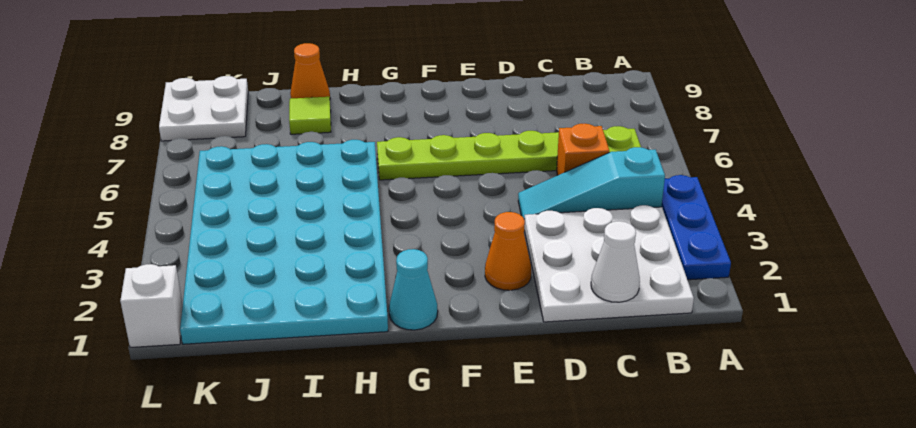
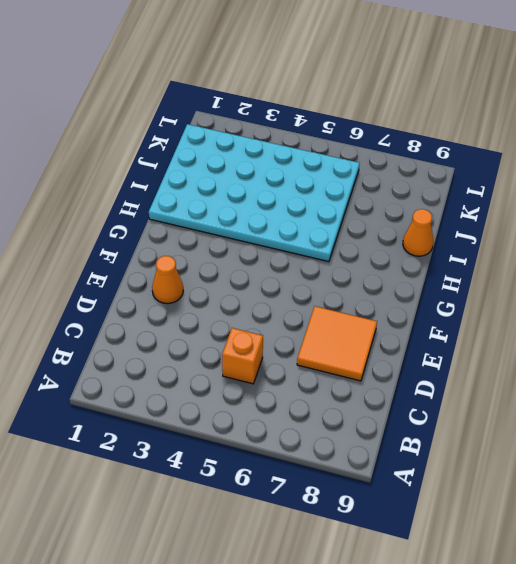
orange 2x2 tile [297,306,377,381] -> none
none -> blue 1x3 plate [661,175,731,280]
none -> white 3x3 plate [524,205,694,322]
none -> cyan 1x3 slope [518,147,665,219]

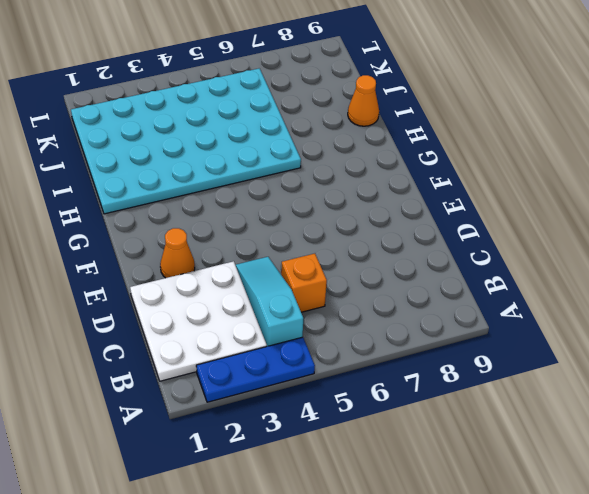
none -> lime 1x6 plate [377,126,641,180]
none -> cyan 1x1 cone [389,249,438,330]
none -> lime 1x1 tile [289,97,331,134]

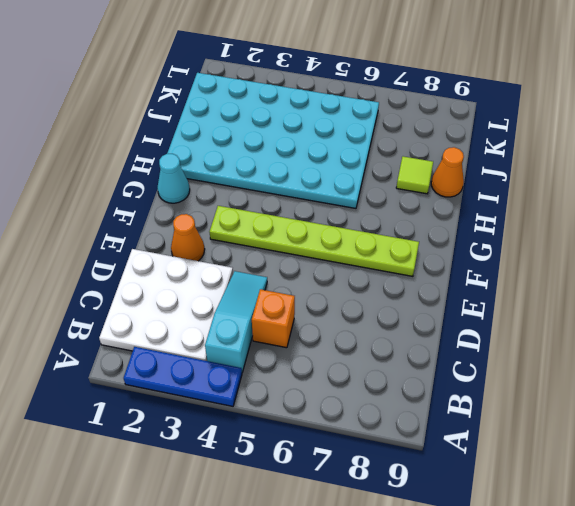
lime 1x6 plate [210,206,419,276] -> lime 1x6 plate turned to [377,126,641,180]
none -> white 2x2 plate [159,76,248,141]
none -> white 1x1 brick [120,264,183,348]
none -> white 1x1 cone [591,221,640,302]

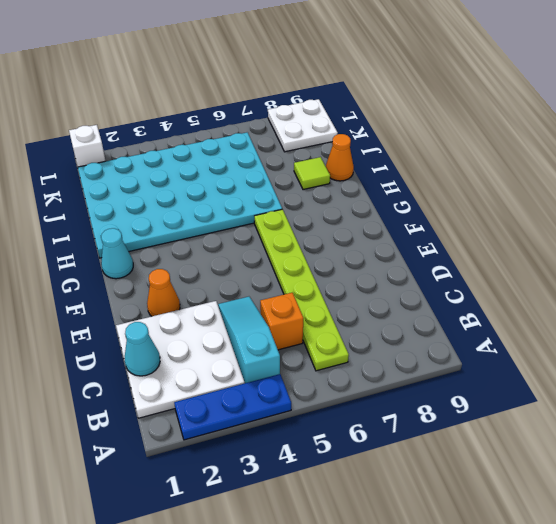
cyan 1x1 cone [125,322,160,376] -> white 1x1 cone [591,221,640,302]

